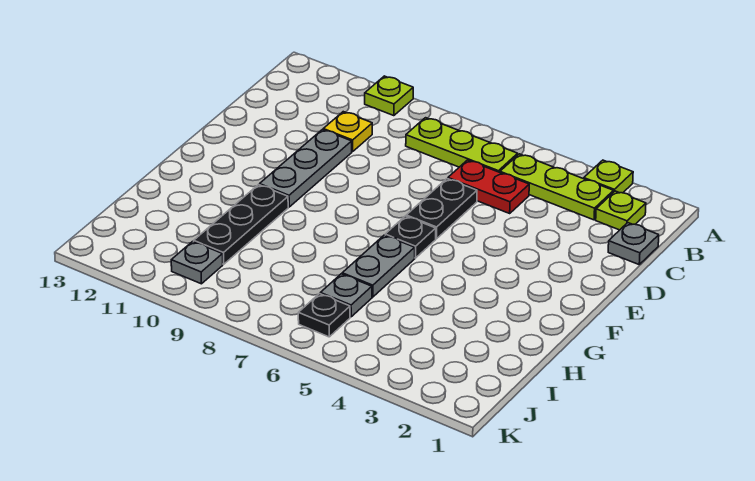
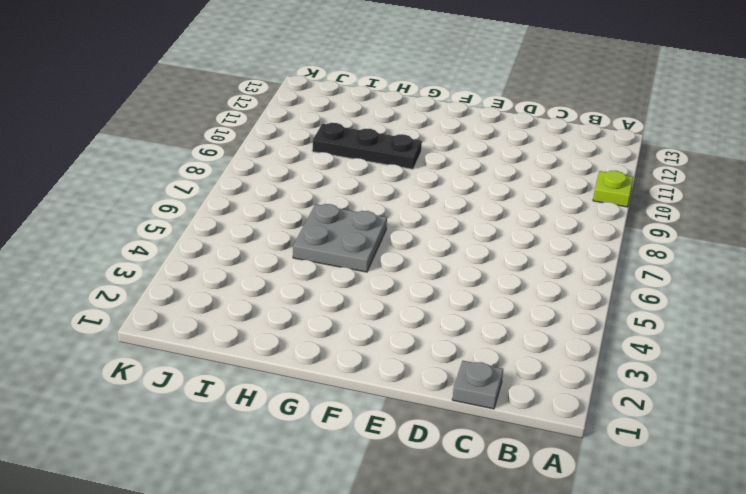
grey 2x2 plate [293,204,387,272] -> grey 1x2 plate [342,235,415,297]
none -> lime 1x1 plate [584,160,633,193]
none -> lime 1x1 plate [596,191,646,230]
none -> lime 1x3 plate [500,154,613,220]

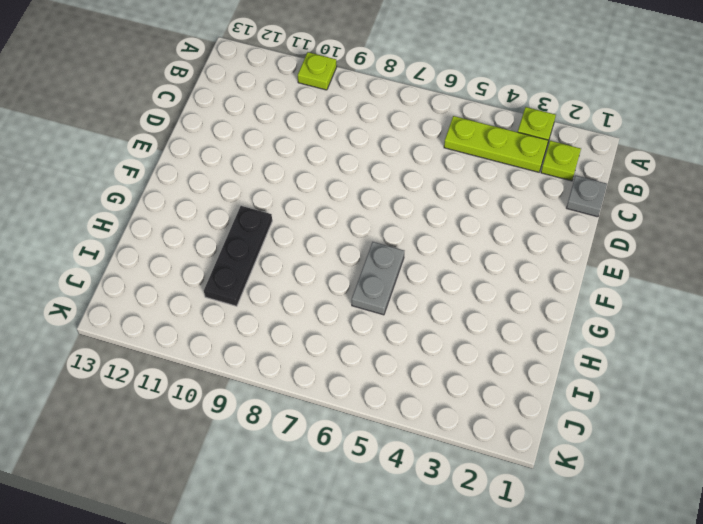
none -> lime 1x3 plate [406,118,518,172]
none -> red 1x2 plate [448,160,529,213]
none -> yellow 1x1 plate [323,112,372,152]

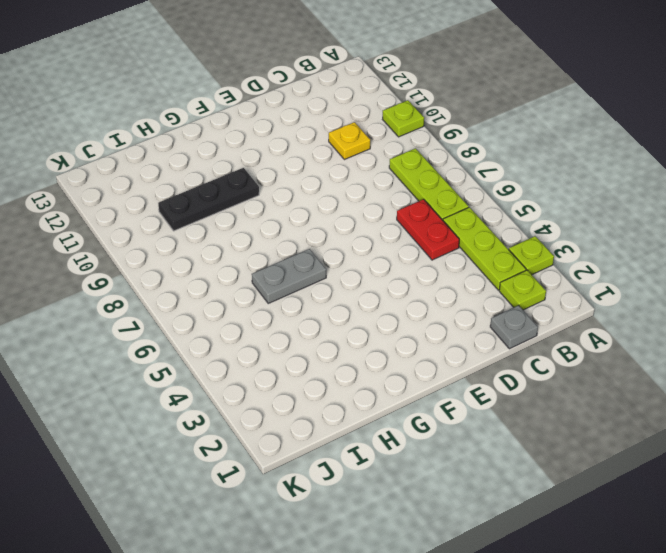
none -> black 1x2 plate [406,179,477,239]
none -> grey 1x3 plate [260,130,352,207]
none -> black 1x1 plate [385,216,436,258]

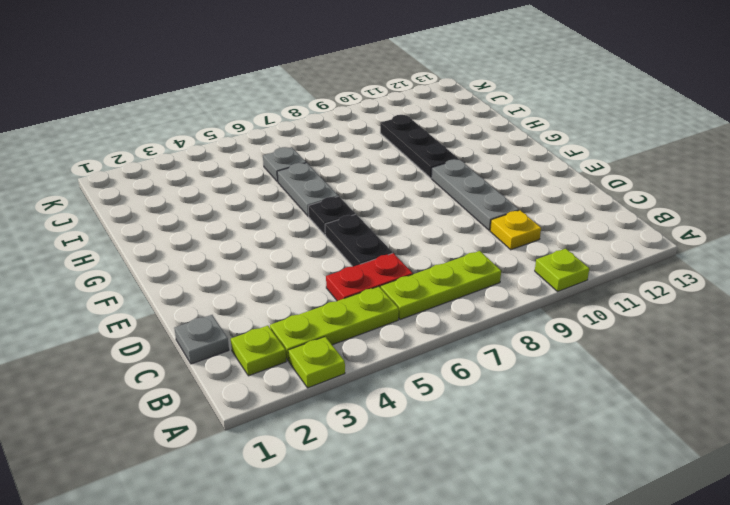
none -> black 1x1 plate [298,294,350,337]
none -> grey 1x1 plate [171,241,223,284]

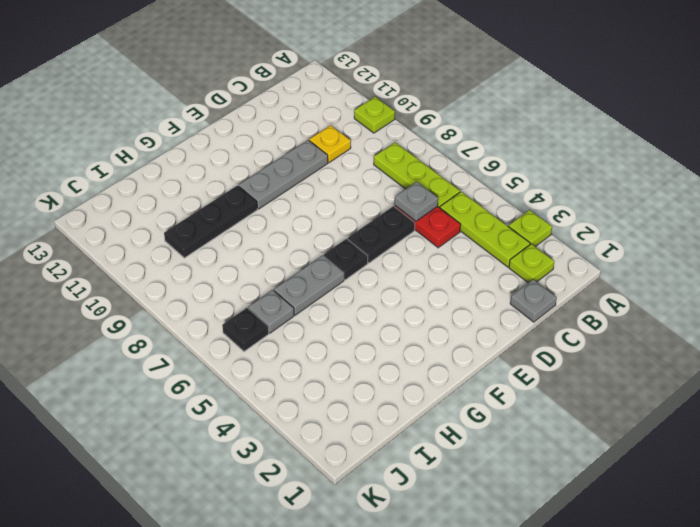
grey 1x1 plate [395,182,438,221] -> grey 1x1 plate moved to [171,241,223,284]

